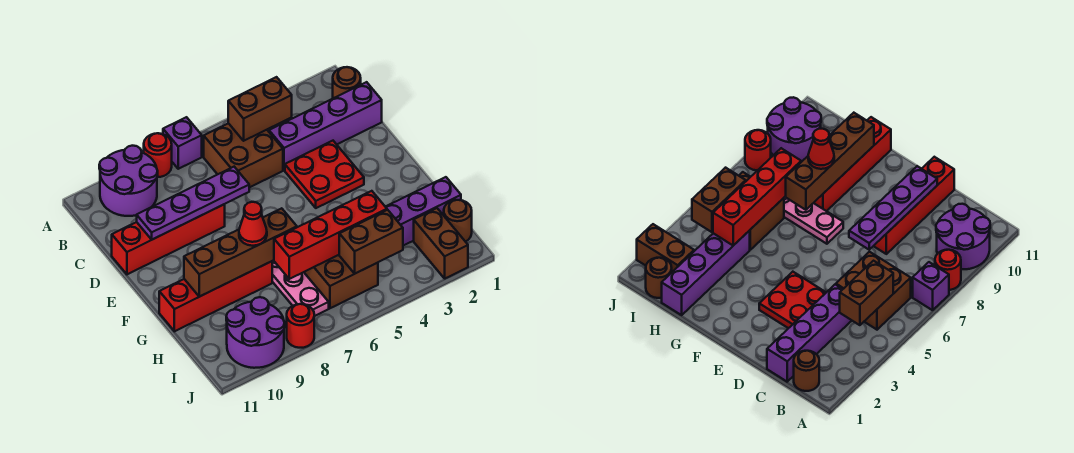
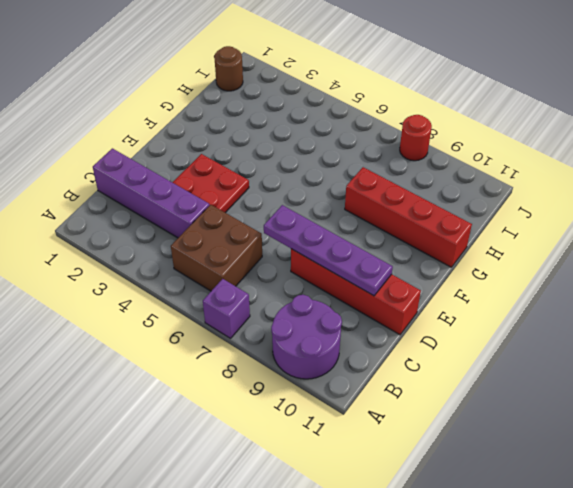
none -> red 1x1 round brick [144,133,172,177]
none -> brown 1x1 round brick [333,67,361,98]
none -> pink 1x4 plate [272,260,329,316]

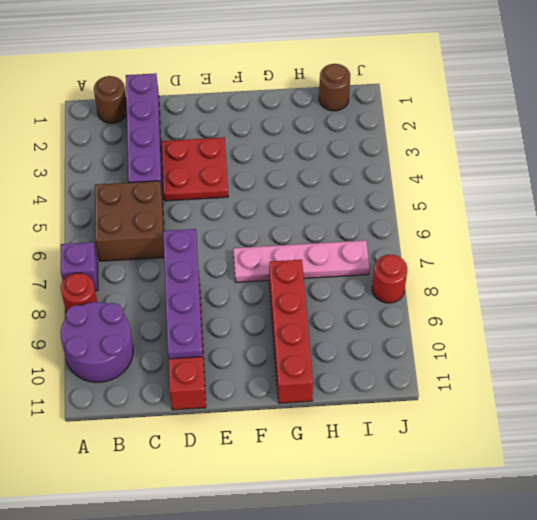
none -> purple 1x4 brick [386,177,461,246]
none -> brown 2x2 brick [304,255,378,308]
none -> brown 1x2 brick [414,208,468,278]

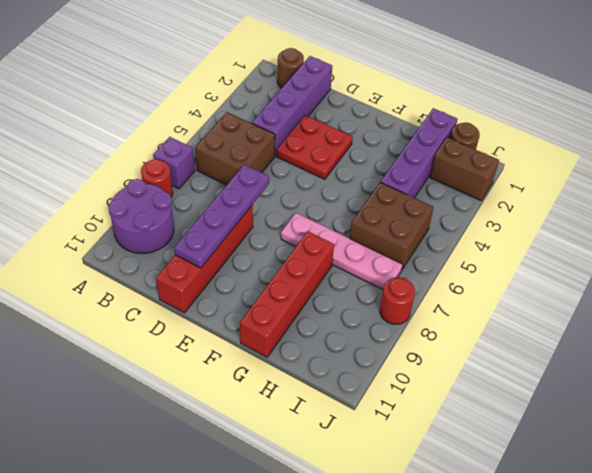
none -> purple 2x2 round brick [226,297,285,368]
none -> brown 1x2 brick [228,77,292,141]
none -> brown 1x4 brick [184,208,297,297]

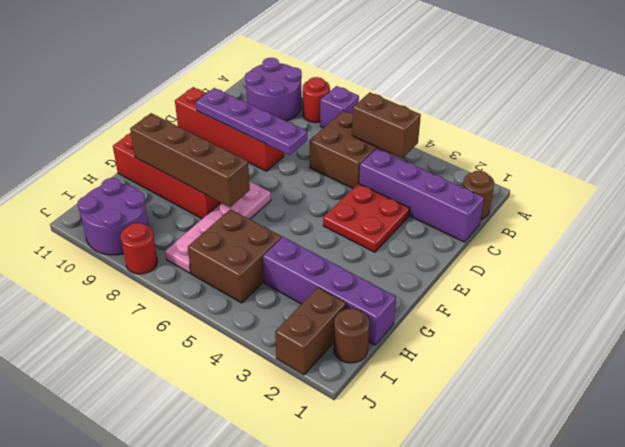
none -> red 1x4 brick [274,191,387,279]
none -> brown 1x2 brick [339,210,403,273]
none -> red 1x1 cone [239,202,267,246]

